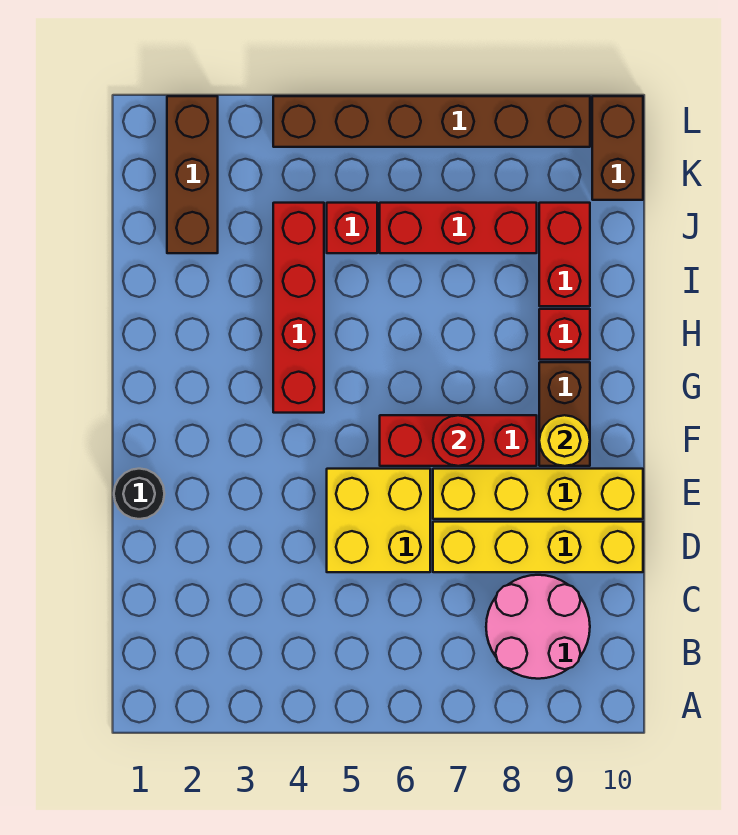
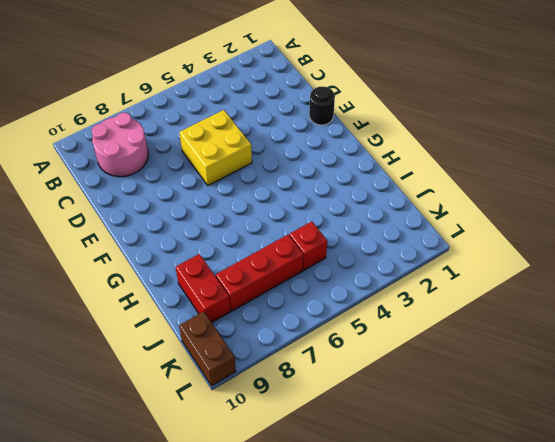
none -> yellow 1x4 brick [433,522,643,572]
none -> yellow 1x4 brick [433,469,643,519]
none -> red 1x3 brick [380,415,537,466]

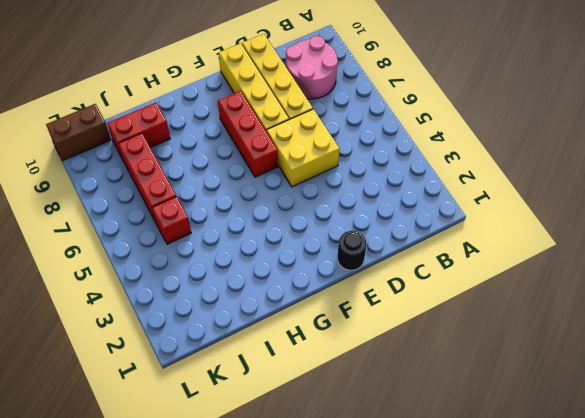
none -> brown 1x2 brick [539,362,590,466]
none -> red 1x4 brick [273,203,324,413]
none -> red 1x1 brick [539,309,590,360]

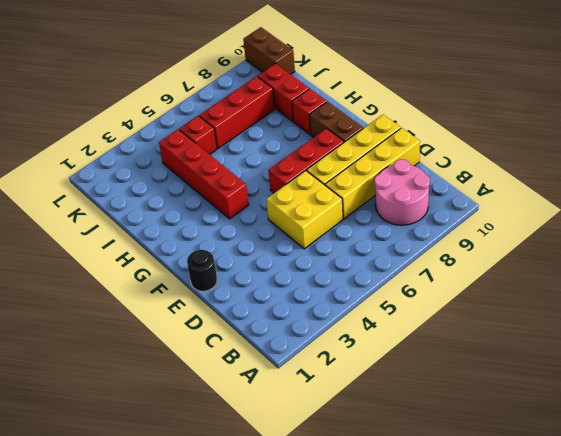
none -> brown 1x3 brick [167,96,218,253]
none -> brown 1x6 brick [273,96,590,147]
none -> red 1x1 round brick [433,415,484,466]

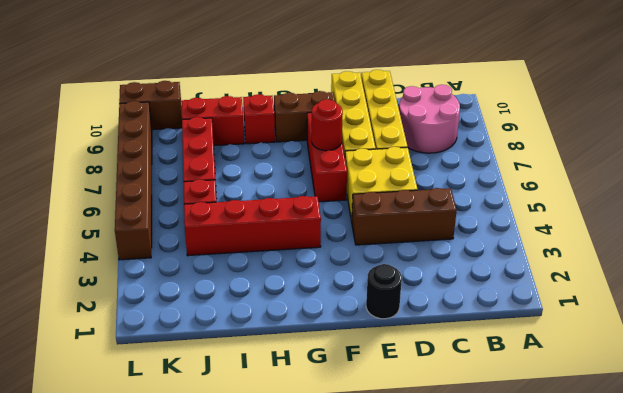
brown 1x3 brick [352,188,457,245] -> brown 1x3 brick moved to [167,96,218,253]
none -> yellow 1x1 round brick [539,415,590,466]

